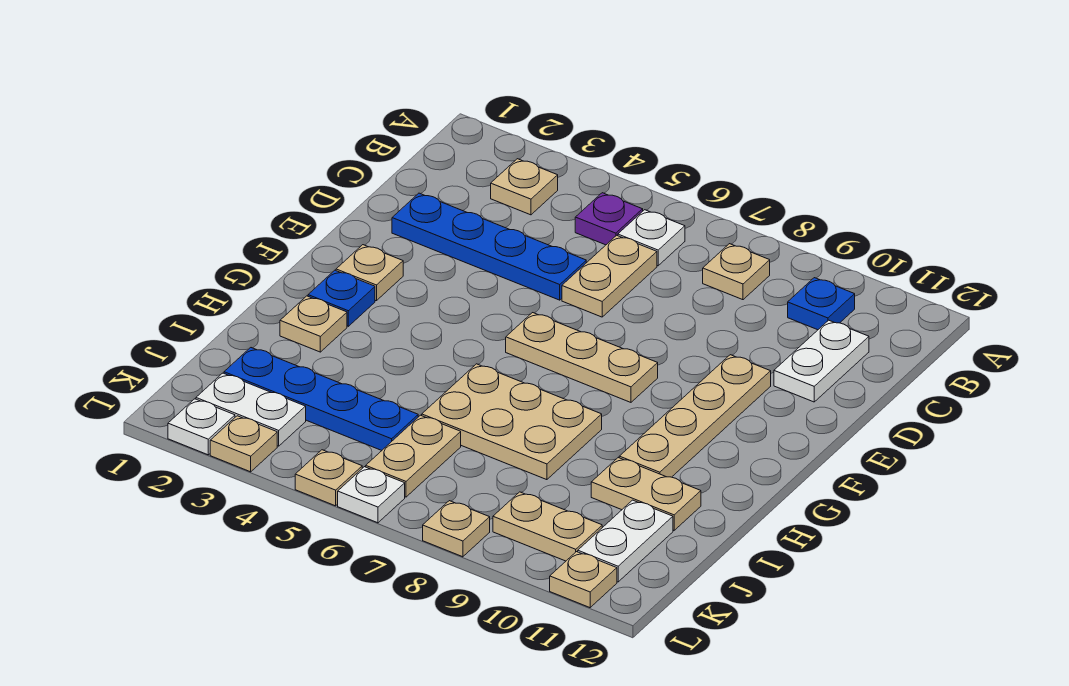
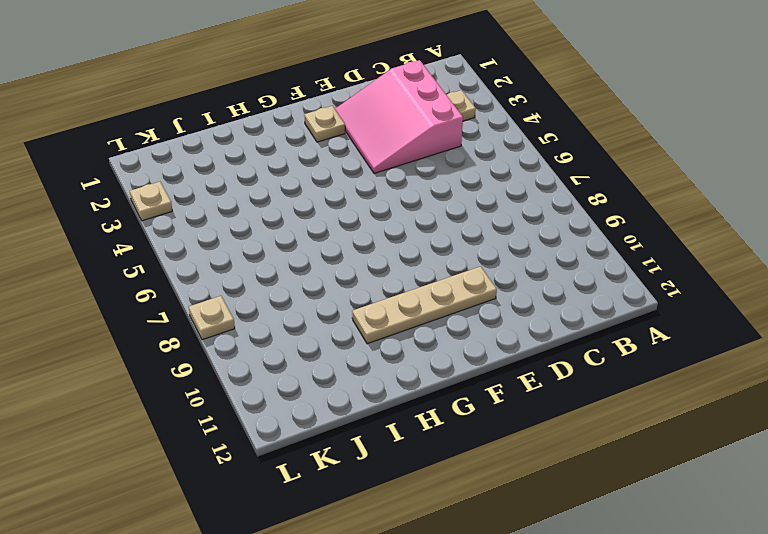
pink 3x3 slope [335,60,463,173] -> blue 1x4 plate [392,193,586,300]
none -> purple 1x1 plate [575,193,643,245]
none -> white 1x1 plate [618,210,685,266]
none -> tan 1x1 plate [703,244,770,300]

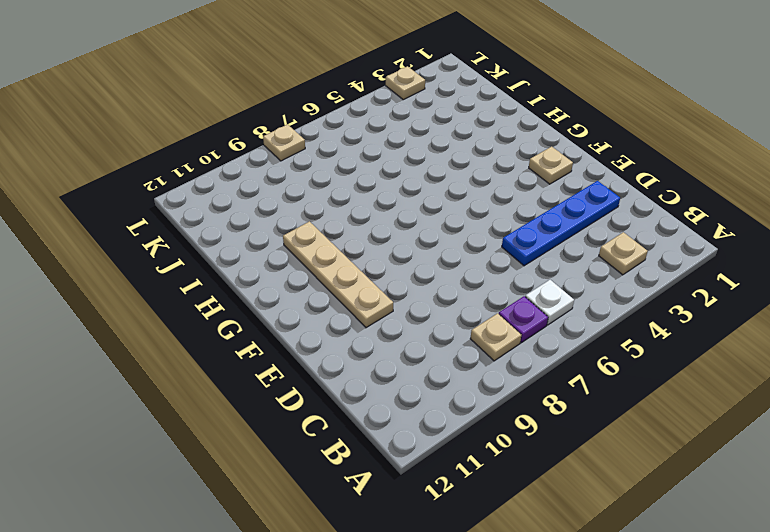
purple 1x1 plate [499,296,548,343] -> purple 1x1 plate moved to [575,193,643,245]
none -> blue 1x1 plate [788,278,855,330]
none -> tan 1x2 plate [562,235,657,317]
none -> white 1x2 plate [774,320,869,402]

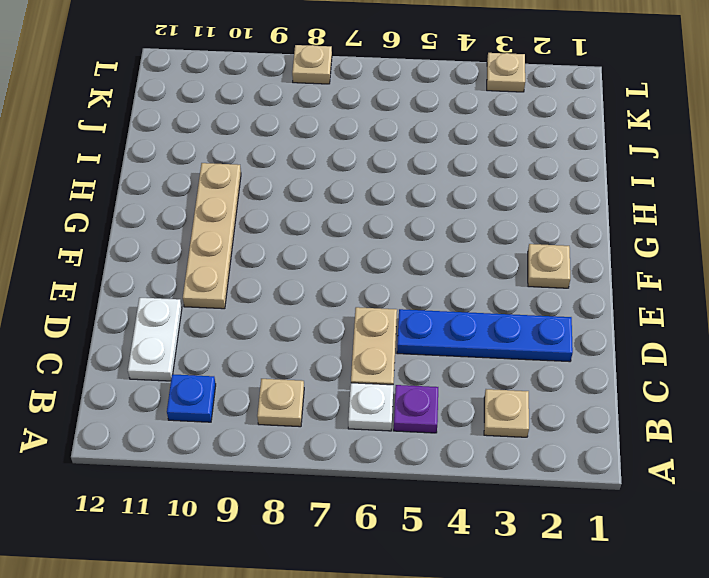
none -> tan 1x3 plate [506,313,658,402]
none -> blue 1x1 plate [308,270,375,326]
none -> tan 1x1 plate [280,296,347,352]

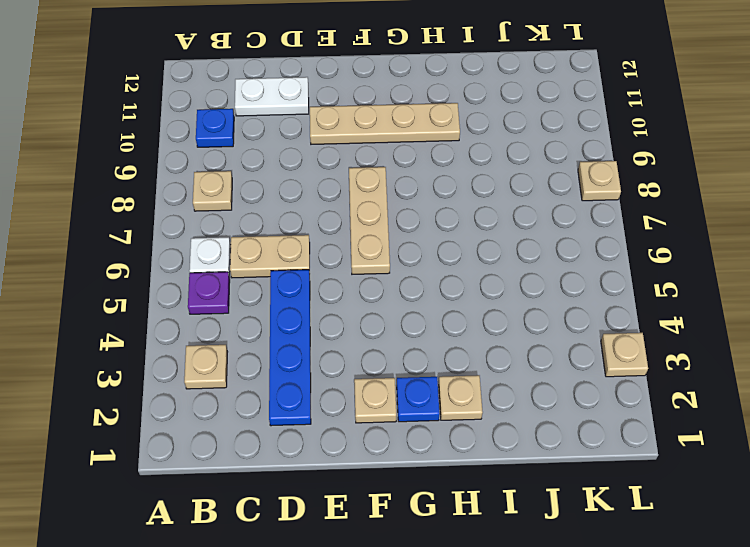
none -> tan 2x3 plate [422,364,602,480]
none -> tan 1x2 plate [591,458,701,530]
none -> blue 1x4 plate [224,348,418,450]

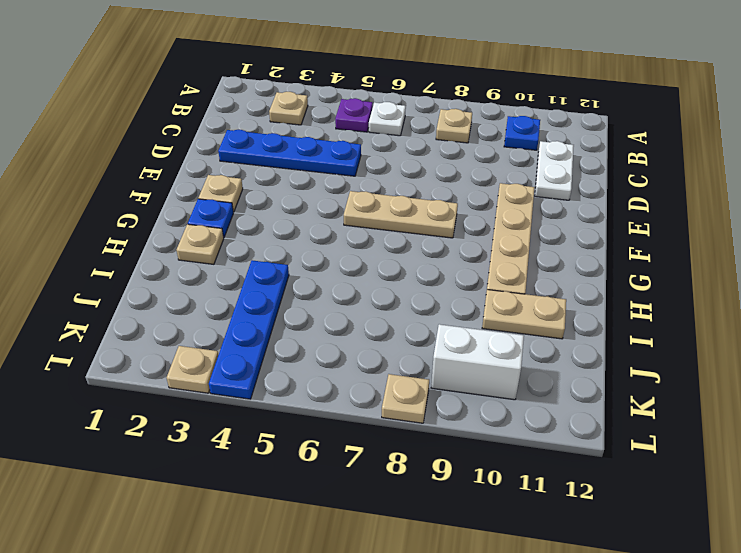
blue 1x4 plate [209,260,289,399] -> blue 1x4 plate turned to [224,348,418,450]
white 1x2 brick [431,324,524,400] -> tan 1x2 plate [493,492,602,561]
none -> tan 1x2 plate [562,235,657,317]
none -> tan 2x3 plate [422,364,602,480]
none -> tan 1x2 plate [366,415,461,497]

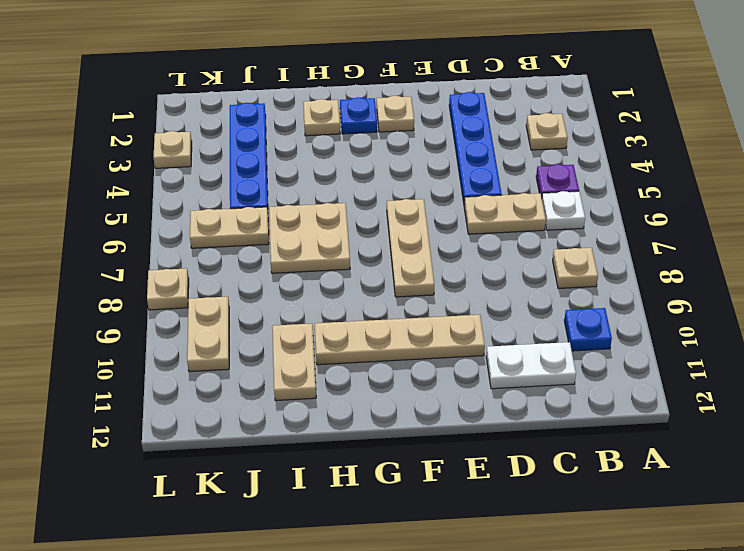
tan 2x2 plate [269,203,350,273] -> tan 2x3 plate [422,364,602,480]
none -> white 1x2 plate [578,500,673,582]
none -> white 1x2 plate [196,373,306,446]
none -> white 1x1 plate [168,399,235,455]

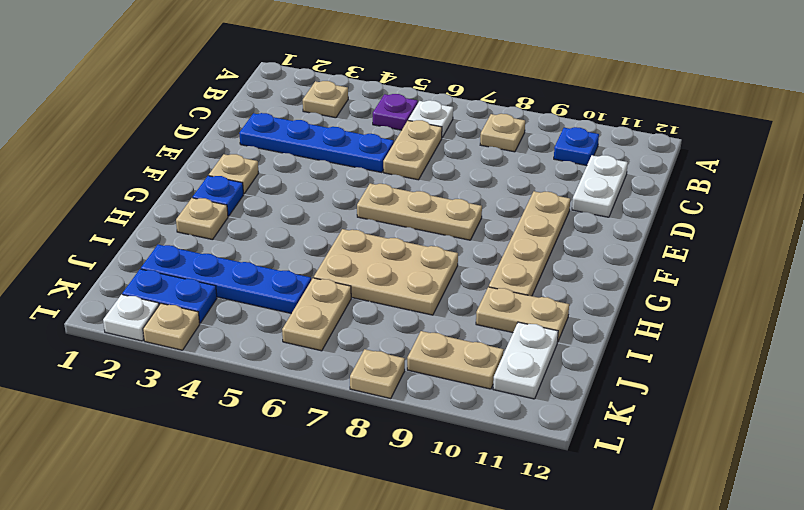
blue 1x2 plate [122,269,217,323] -> white 1x2 plate [196,373,306,446]
none -> tan 1x1 plate [295,450,362,506]
none -> white 1x1 plate [338,467,405,523]
none -> tan 1x1 plate [550,552,617,608]

